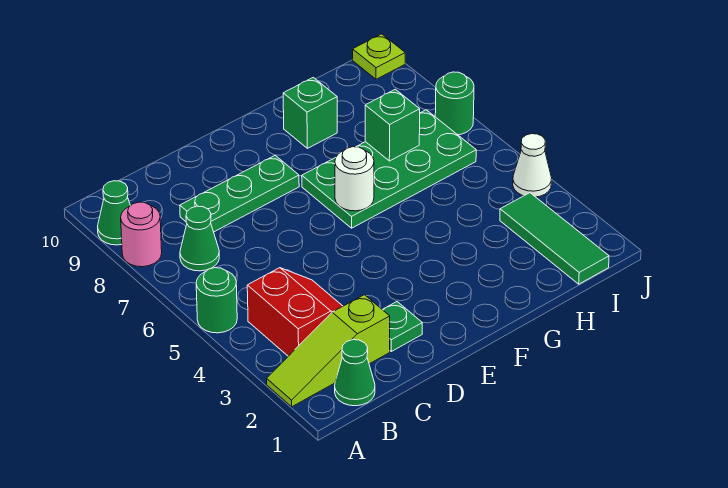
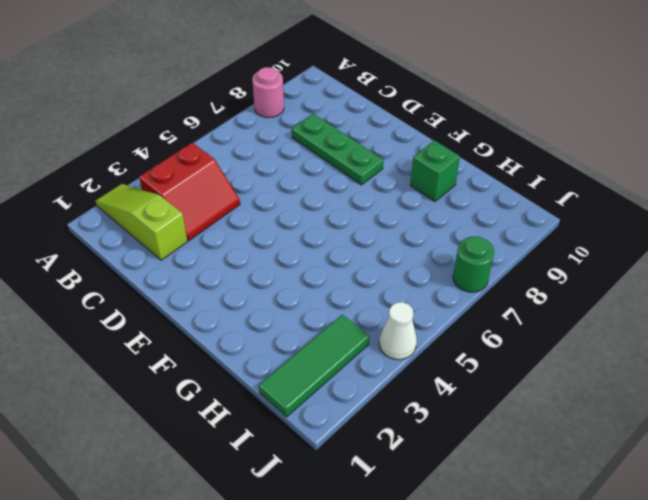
none -> green 1x1 round brick [196,268,237,333]
none -> green 1x1 cone [98,181,130,245]
none -> green 1x1 cone [335,340,375,406]

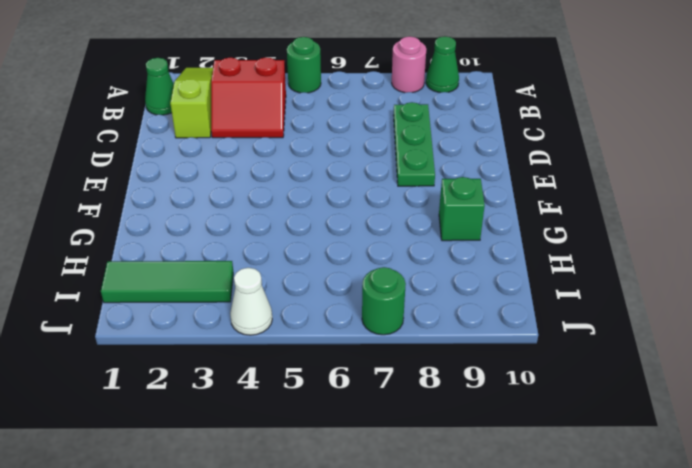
none -> green 1x1 cone [180,206,219,271]
none -> green 1x1 plate [383,302,422,351]
none -> green 2x4 plate [302,110,476,228]

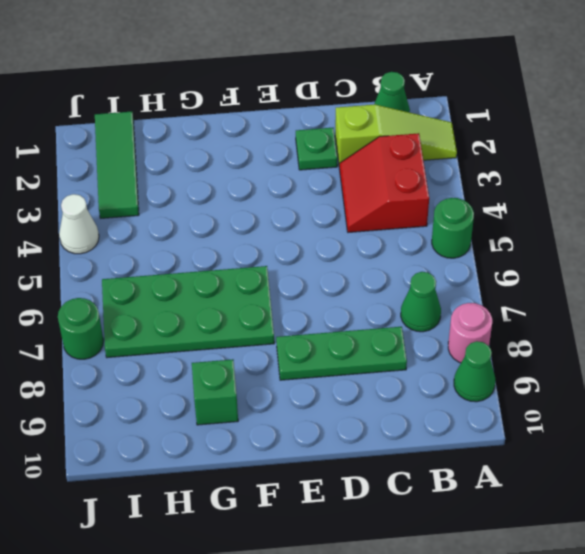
none -> lime 1x1 plate [353,34,405,79]
none -> white 1x1 round brick [335,147,374,211]
none -> green 1x1 brick [365,89,420,161]

